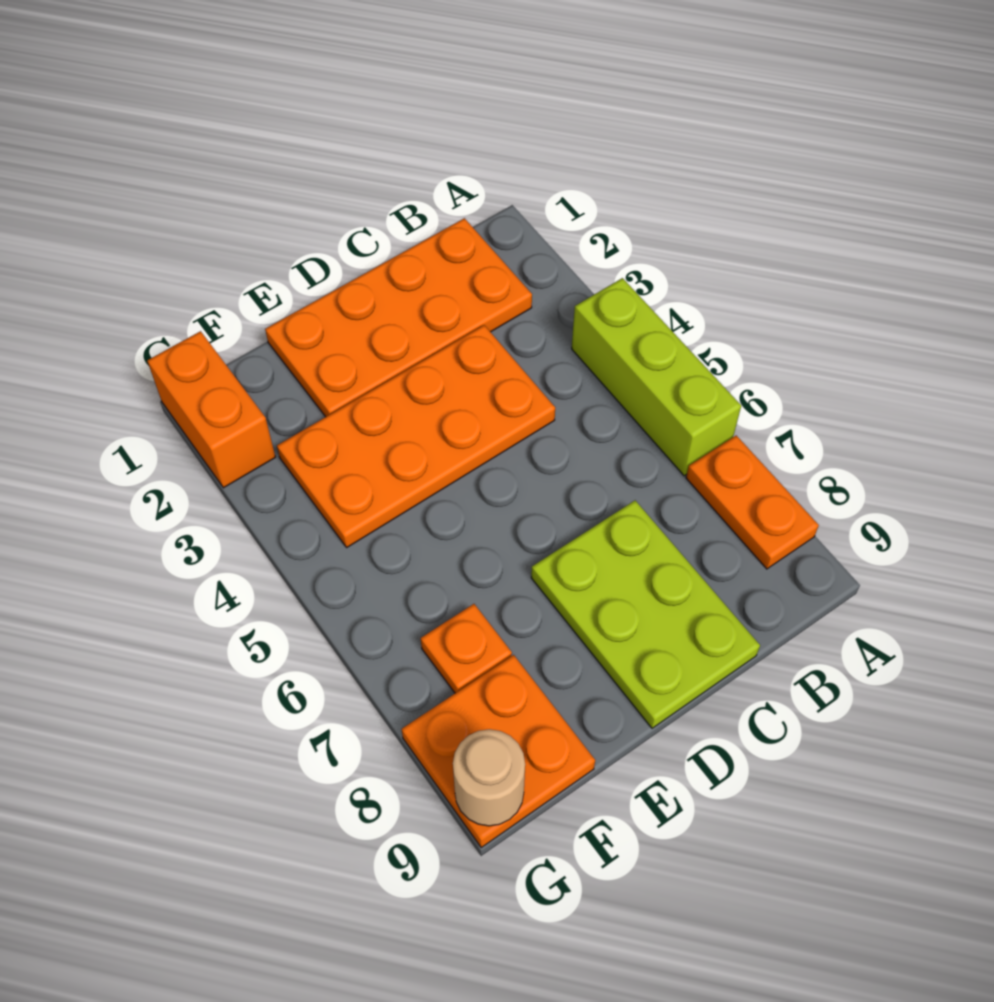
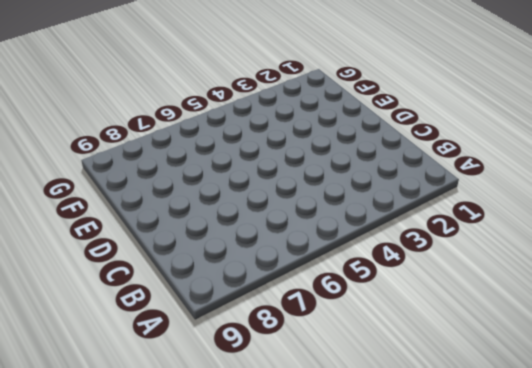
none -> lime 1x3 brick [572,278,741,476]
none -> orange 1x2 plate [686,435,819,569]

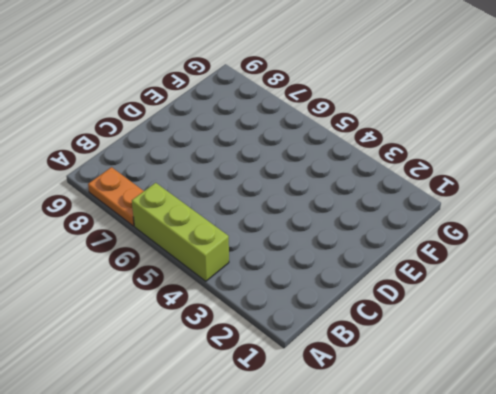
none -> orange 2x4 plate [265,218,532,417]
none -> orange 2x4 plate [277,325,555,547]

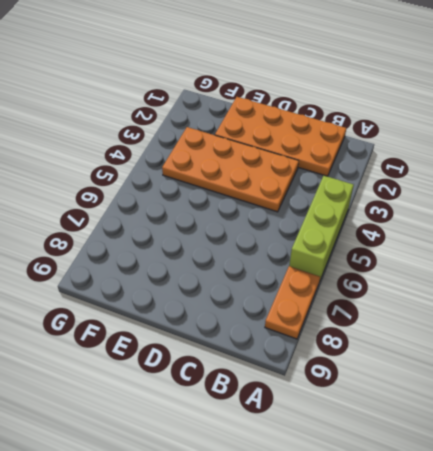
none -> lime 2x3 plate [531,500,760,728]
none -> orange 1x1 plate [421,604,512,693]

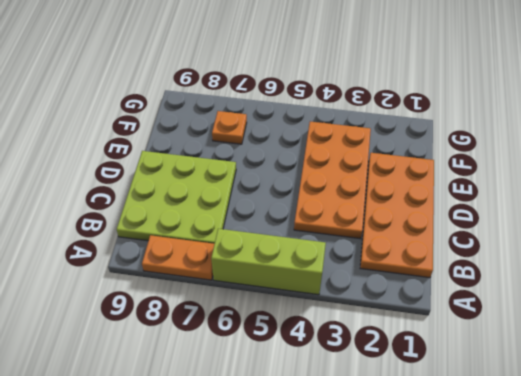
lime 3x3 plate [117,151,236,244] -> lime 2x3 plate [531,500,760,728]
none -> orange 2x2 plate [402,655,595,847]
none -> orange 1x2 brick [147,331,275,488]

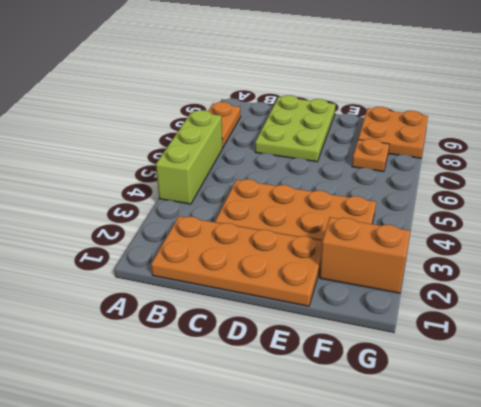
orange 1x2 brick [320,217,410,293] -> orange 1x2 brick turned to [147,331,275,488]
none -> tan 1x1 round brick [453,729,525,826]

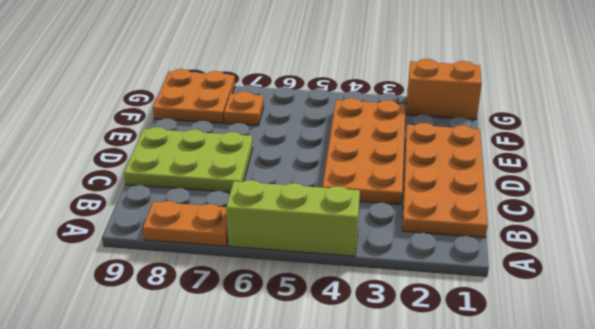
none -> tan 1x1 round brick [453,729,525,826]

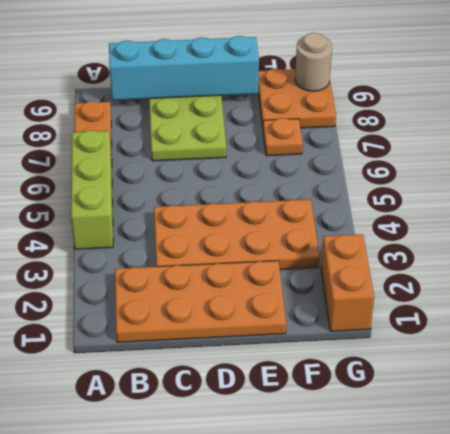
cyan 1x4 brick [109,36,259,100] -> none

